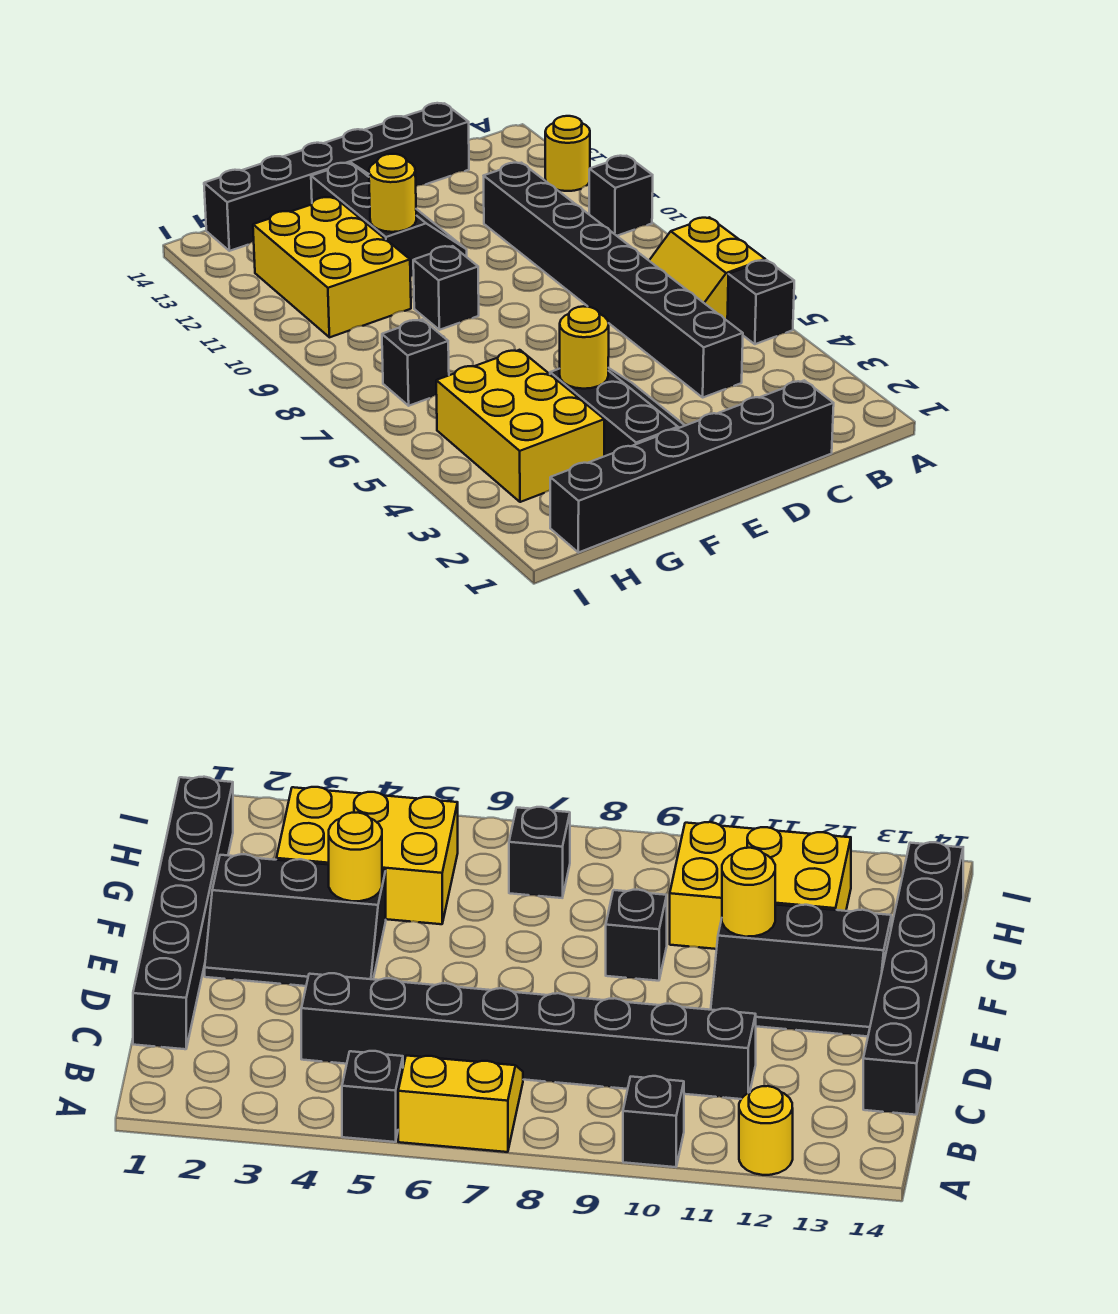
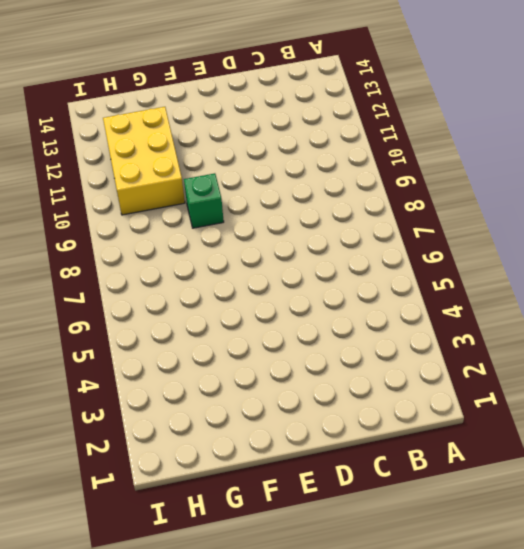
green 1x1 brick [184,173,224,228] -> black 1x1 brick [413,246,479,330]
none -> black 1x1 brick [727,260,794,344]
none -> yellow 2x2 slope [649,217,765,320]
none -> black 1x1 brick [589,156,653,236]

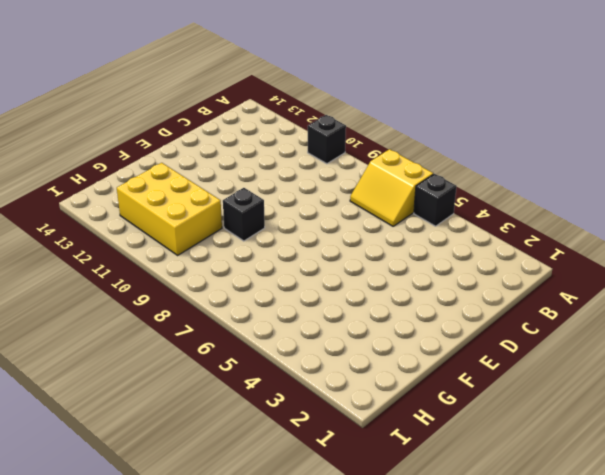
none -> yellow 1x1 round brick [545,116,590,191]
none -> black 1x6 brick [550,380,834,553]
none -> black 1x8 brick [484,163,743,397]

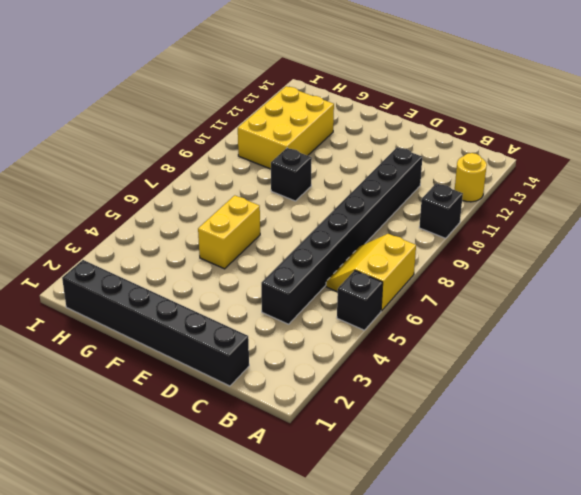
yellow 1x2 brick [198,195,260,269] -> none
none -> black 1x6 brick [204,103,469,251]
none -> black 2x3 slope [550,368,685,456]
none -> black 2x3 slope [311,163,467,277]

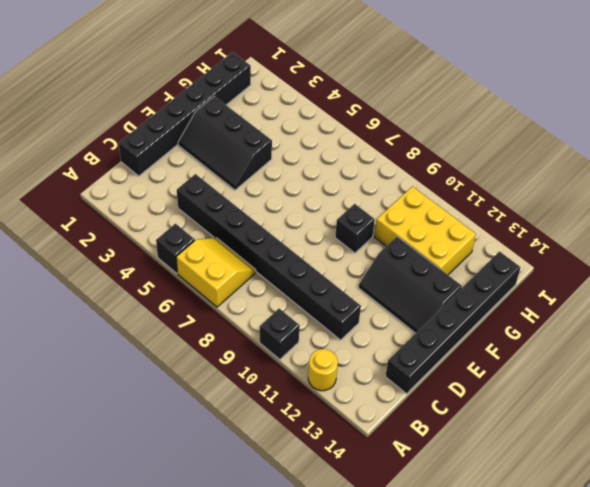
none -> yellow 2x3 brick [436,350,604,502]
none -> black 1x1 brick [382,319,449,406]
none -> yellow 1x1 round brick [560,306,609,389]

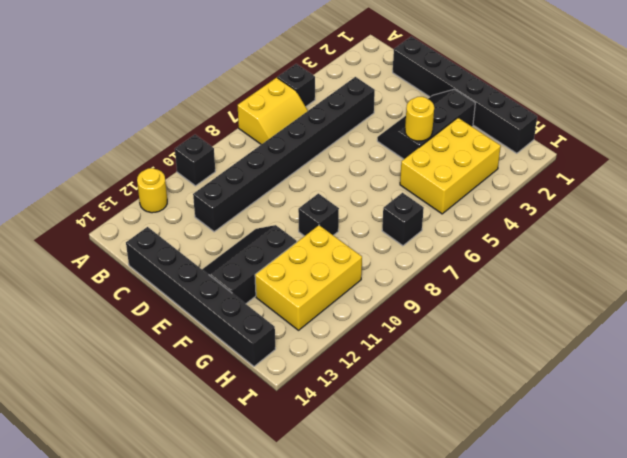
none -> yellow 1x1 round brick [369,154,416,232]

